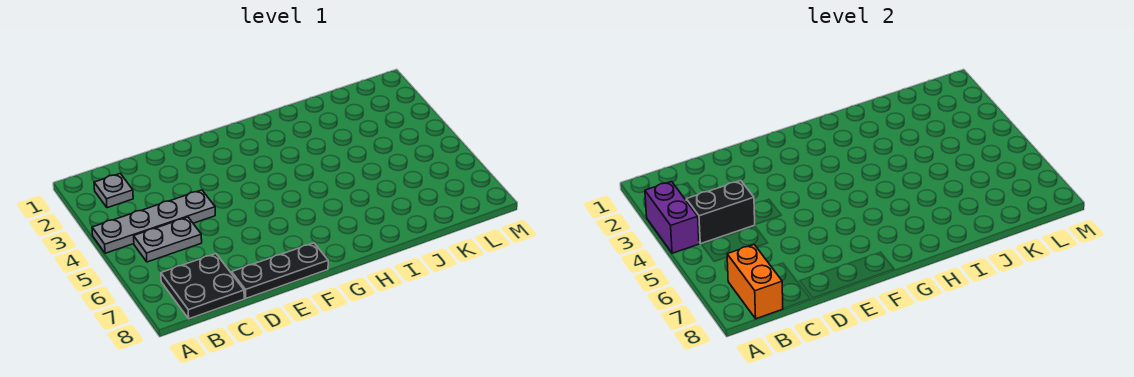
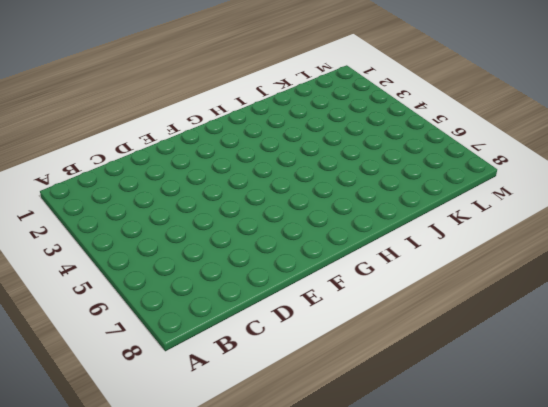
none -> grey 1x4 plate [92,190,215,253]
none -> grey 1x1 plate [94,174,133,208]

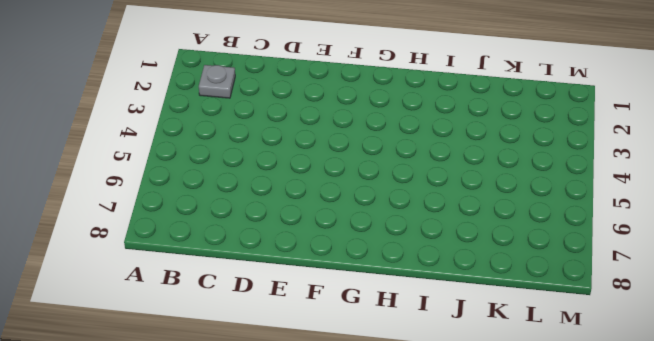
none -> grey 1x4 plate [92,190,215,253]
none -> grey 1x2 plate [134,217,202,262]

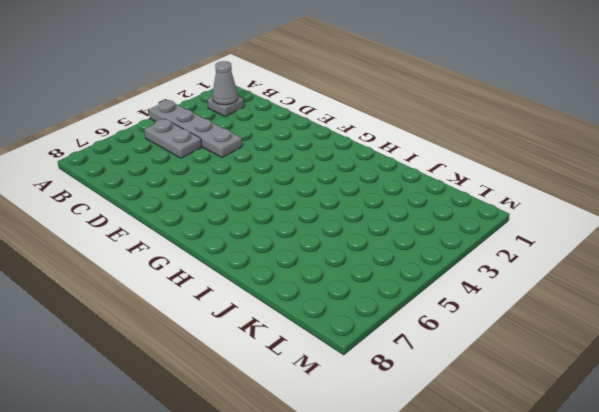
grey 1x1 cone [212,61,238,105] -> none
none -> black 2x2 plate [161,254,244,319]
none -> black 1x3 plate [232,243,328,298]

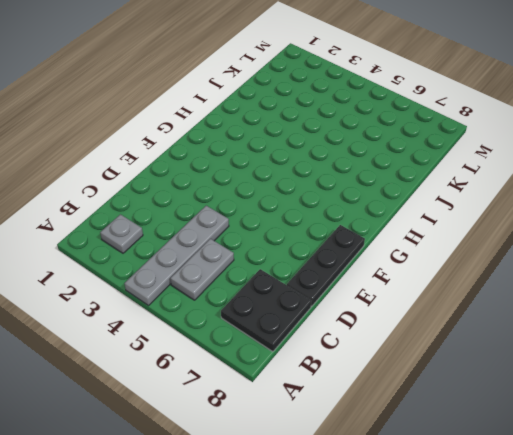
none -> purple 1x2 brick [645,181,699,253]
none -> black 1x2 brick [686,181,755,244]

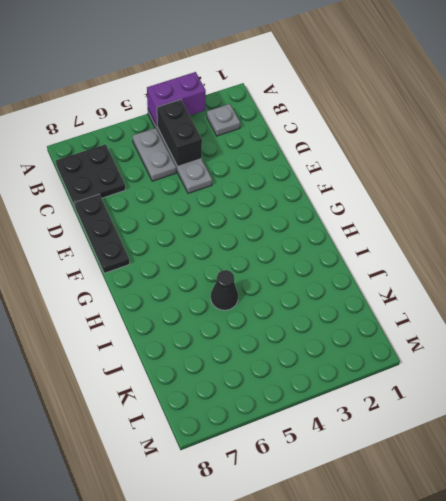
black 1x1 cone [211,270,238,310] -> none
none -> orange 1x2 brick [727,245,783,319]

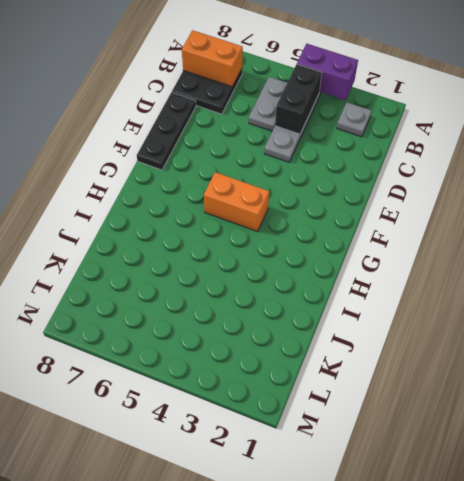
orange 1x2 brick [204,172,269,232] -> none

